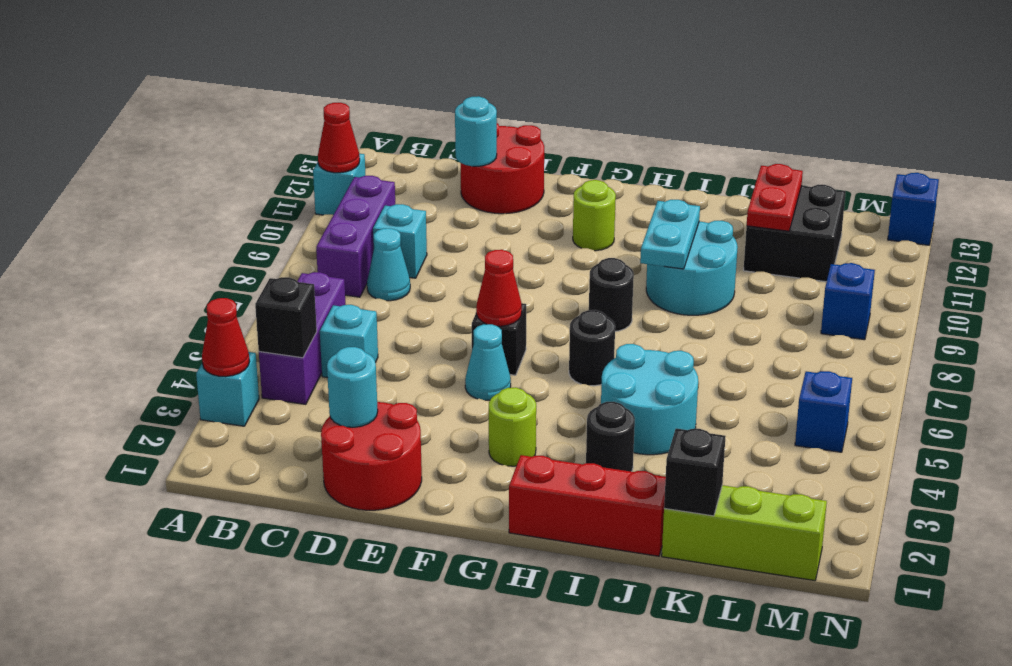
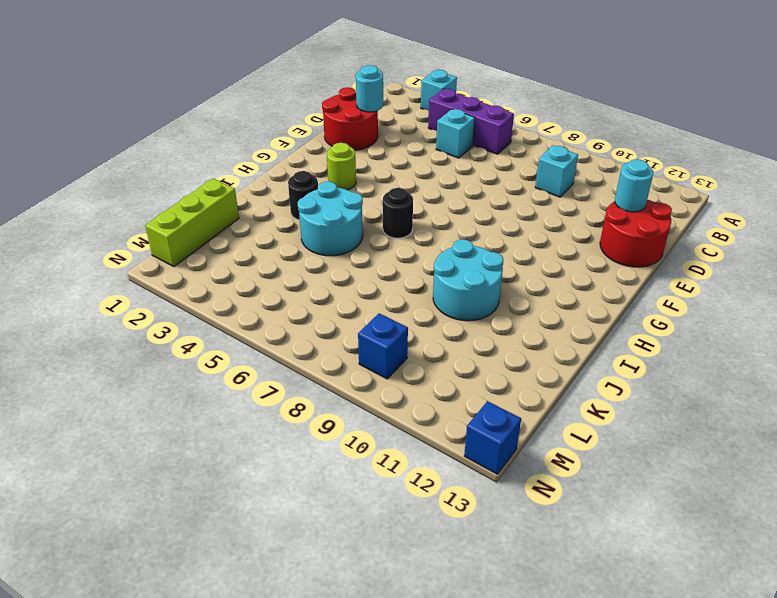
none -> cyan 1x1 brick [313,154,365,215]
none -> purple 1x3 brick [316,176,395,297]
none -> cyan 1x1 cone [367,228,410,301]
none -> cyan 1x1 cone [465,324,511,400]

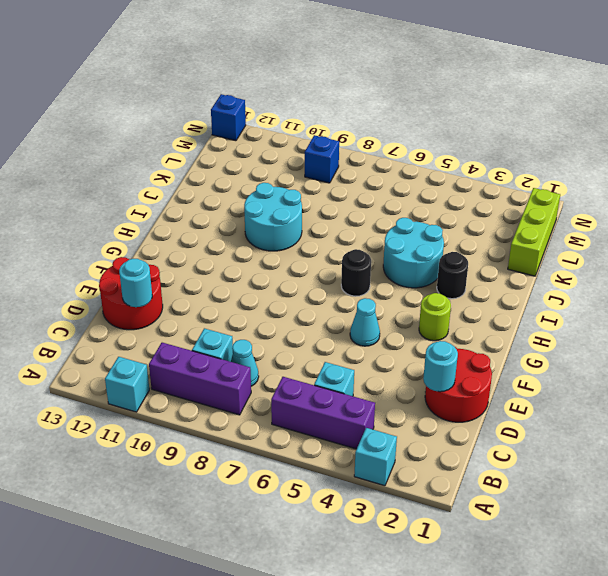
none -> black 1x1 brick [472,303,526,375]
none -> lime 1x1 round brick [573,180,616,251]
none -> red 1x3 brick [509,455,666,556]
none -> black 1x1 round brick [589,258,634,331]

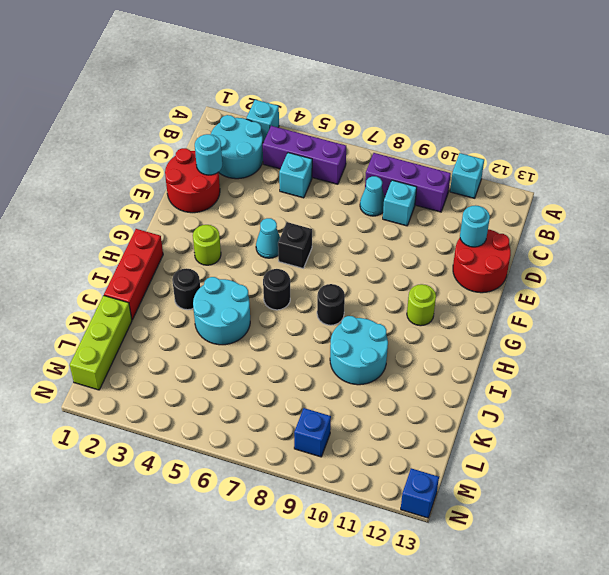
cyan 2x2 round brick [211,115,263,179] -> none
none -> black 2x2 brick [744,185,846,282]
none -> blue 1x1 brick [795,371,852,452]
none -> red 1x1 cone [202,298,249,377]
none -> red 1x1 cone [318,103,360,173]

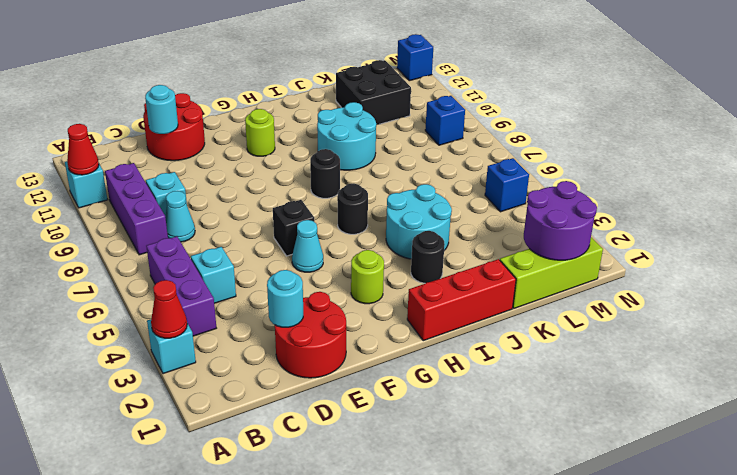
purple 2x2 round brick [524,181,597,260] -> none
none -> black 1x1 brick [255,277,317,358]
none -> red 1x1 cone [476,250,522,326]
none -> cyan 1x2 plate [640,200,700,269]
none -> black 1x1 brick [664,429,726,516]

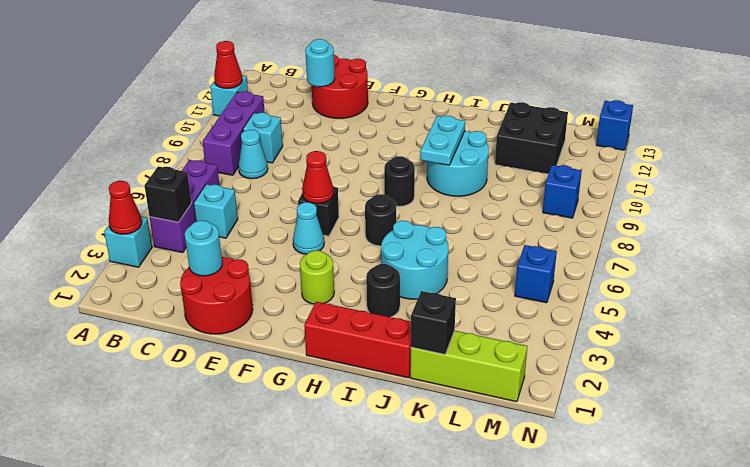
none -> lime 1x1 round brick [573,180,616,251]
none -> red 1x2 plate [747,164,803,231]

